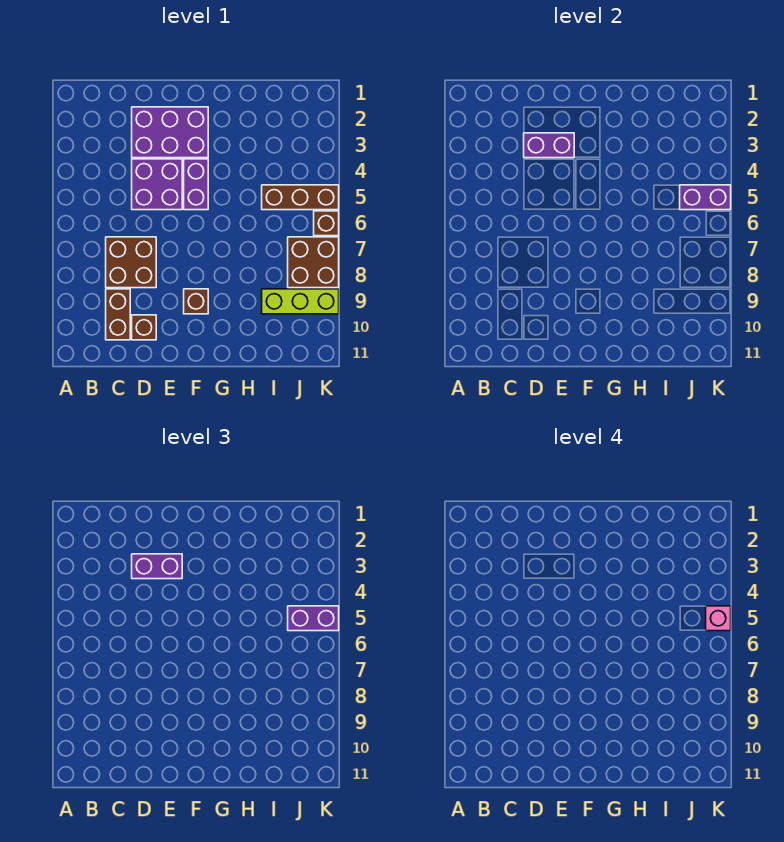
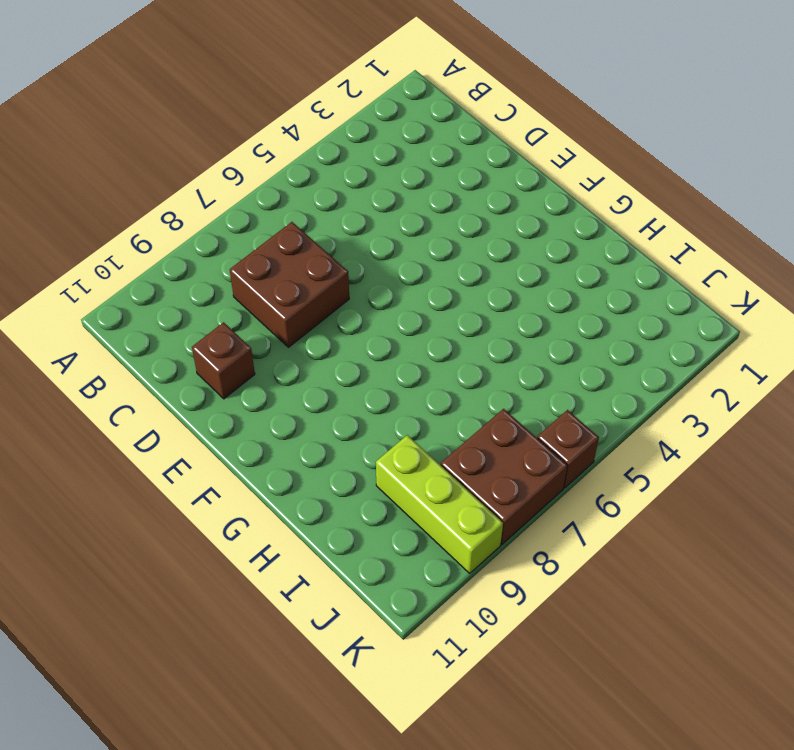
none -> brown 1x2 brick [106,289,130,340]
none -> purple 2x3 brick [132,107,208,158]
none -> purple 2x2 brick [132,159,182,210]

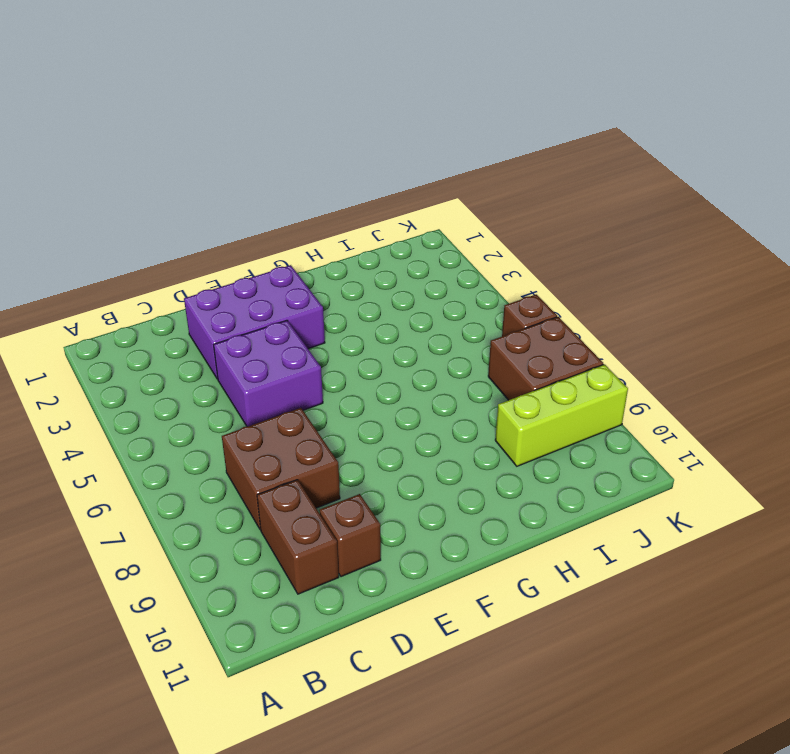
none -> purple 1x2 brick [184,159,208,210]
none -> brown 1x1 brick [184,289,208,314]
none -> brown 1x3 brick [262,185,339,210]

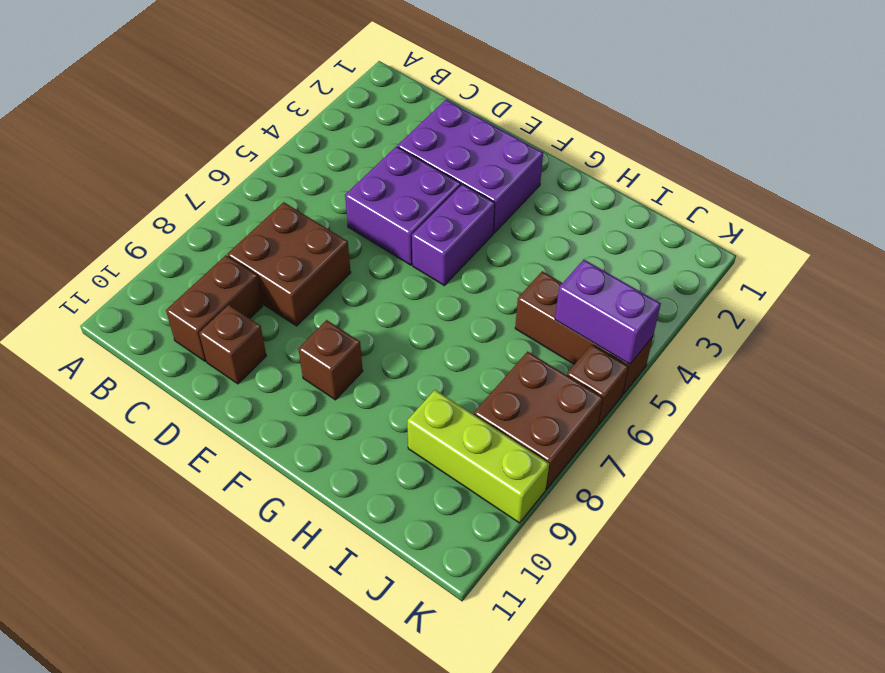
none -> purple 1x2 brick [524,133,574,158]
none -> purple 1x2 brick [132,554,182,579]
none -> purple 1x2 brick [288,606,339,631]

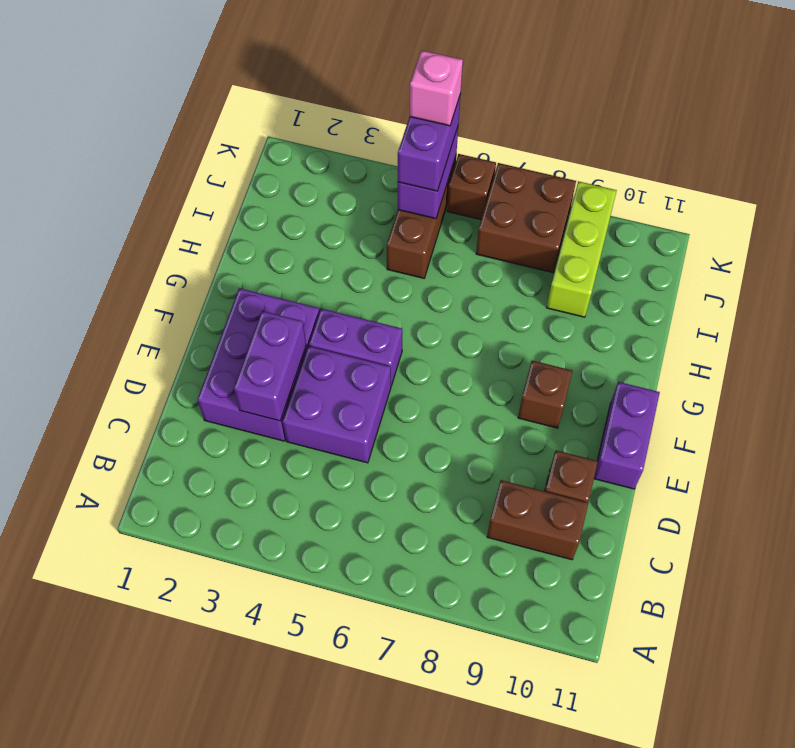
purple 1x2 brick [594,382,660,489] -> purple 1x2 brick moved to [132,554,182,579]
none -> brown 2x2 brick [106,237,156,288]

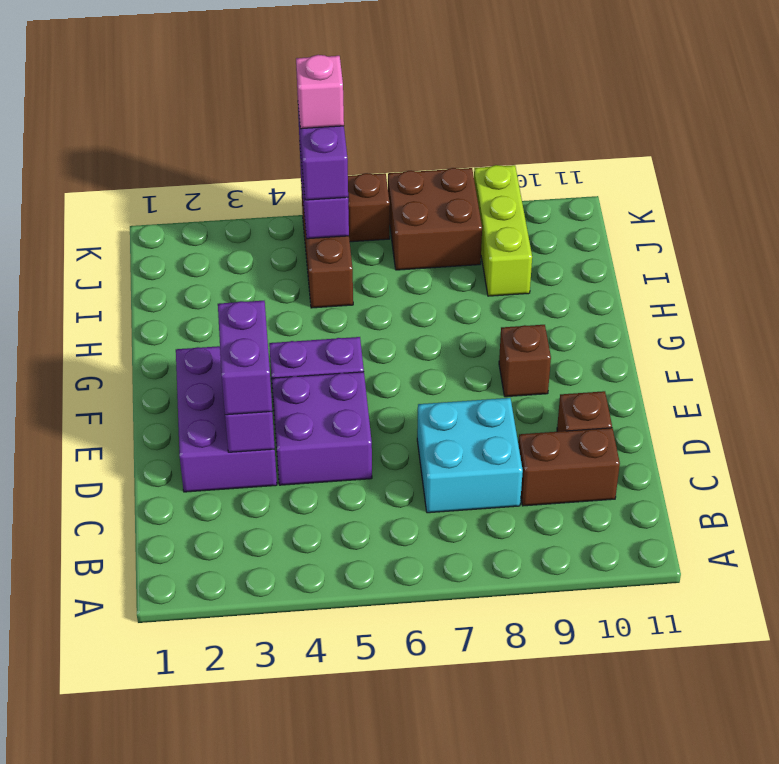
cyan 2x2 brick [417,398,523,513] -> brown 2x2 brick [106,237,156,288]

